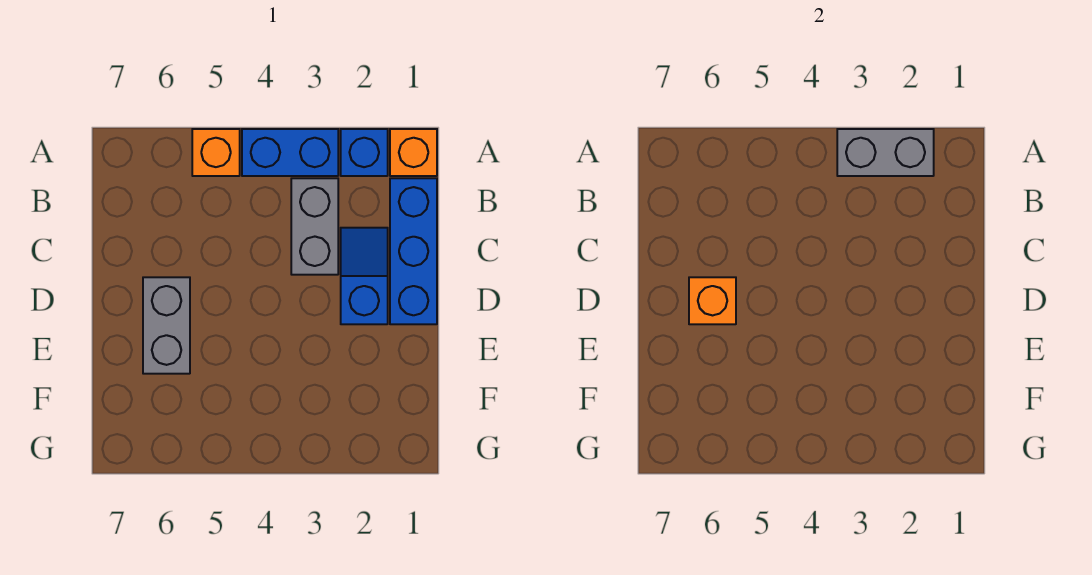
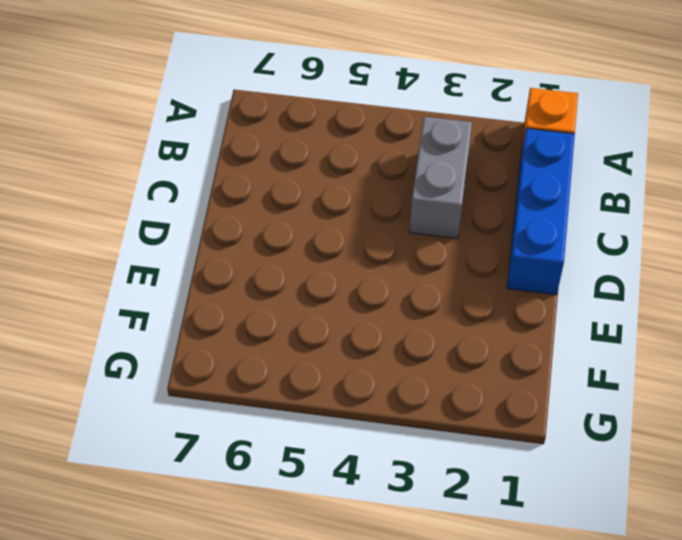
none -> blue 1x1 brick [341,129,388,176]
none -> blue 1x2 brick [242,129,338,176]

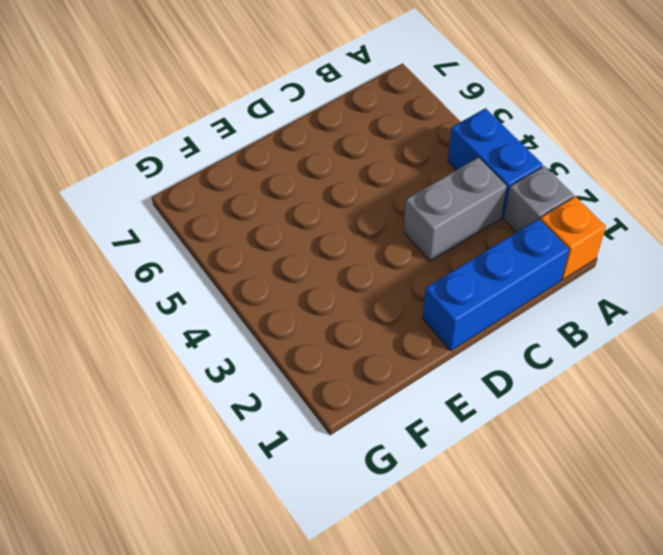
grey 1x1 brick [504,166,574,232] -> blue 1x1 brick [341,129,388,176]
none -> orange 1x1 brick [192,129,240,176]
none -> blue 1x2 slope [341,228,388,324]

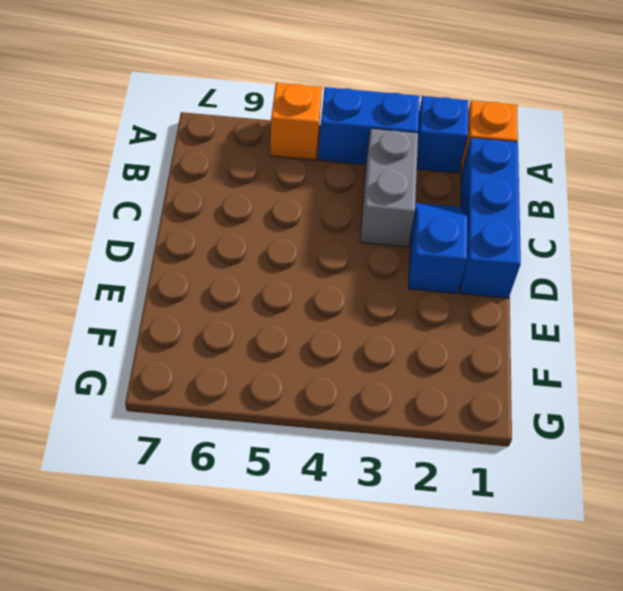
none -> grey 1x2 brick [143,277,190,374]
none -> grey 1x2 brick [837,129,934,176]

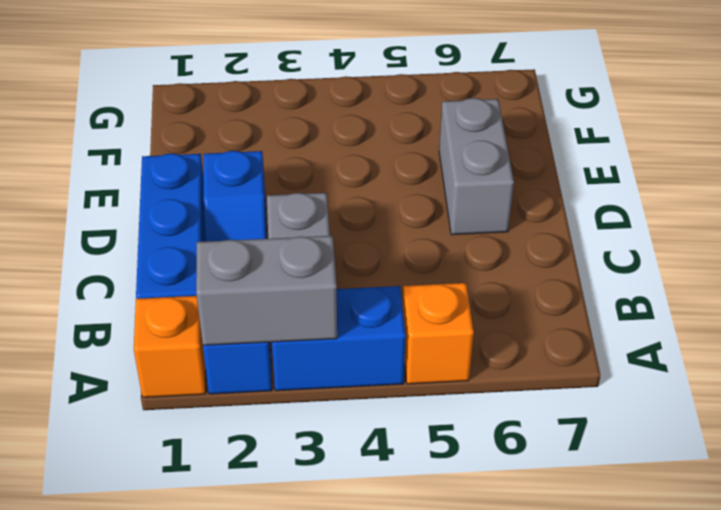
none -> orange 1x1 brick [689,277,736,324]

